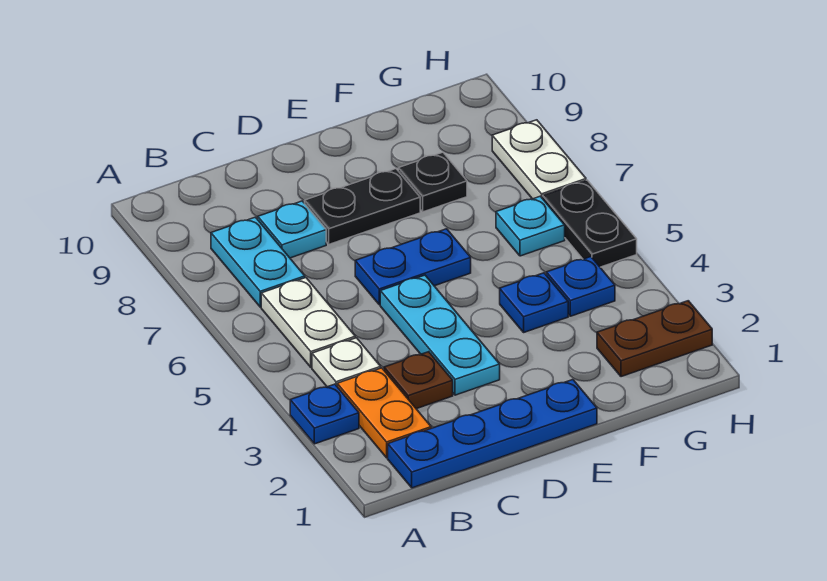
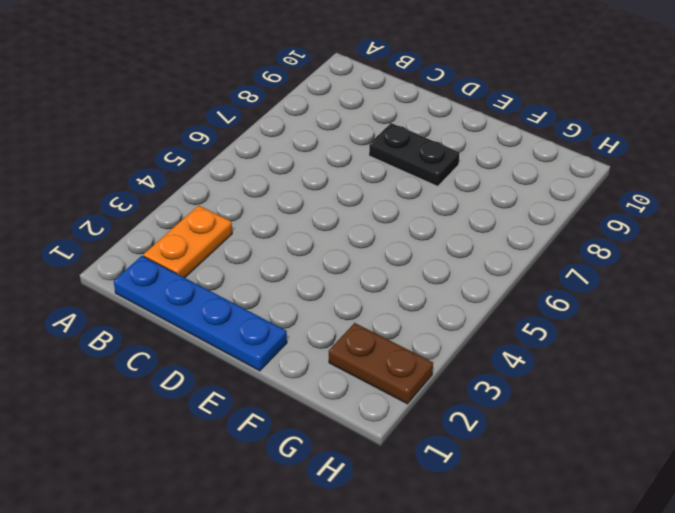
none -> blue 1x1 plate [290,384,359,444]
none -> white 1x1 plate [312,338,381,387]
none -> white 1x2 plate [261,278,355,367]

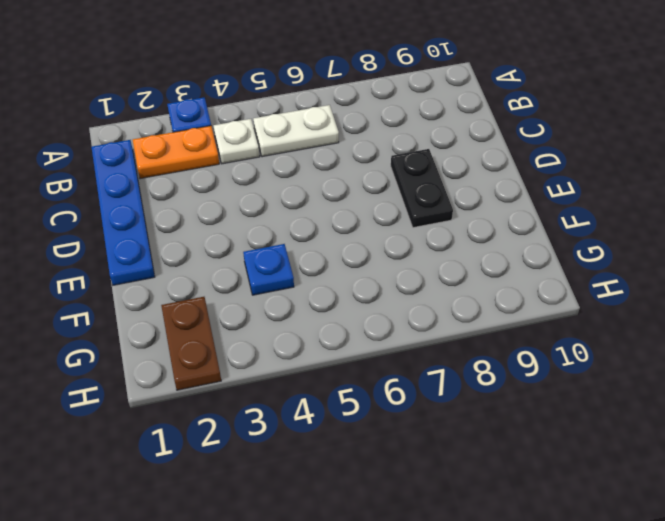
none -> cyan 1x2 plate [211,217,305,307]
none -> brown 1x1 plate [384,352,453,409]
none -> cyan 1x1 plate [258,201,326,258]

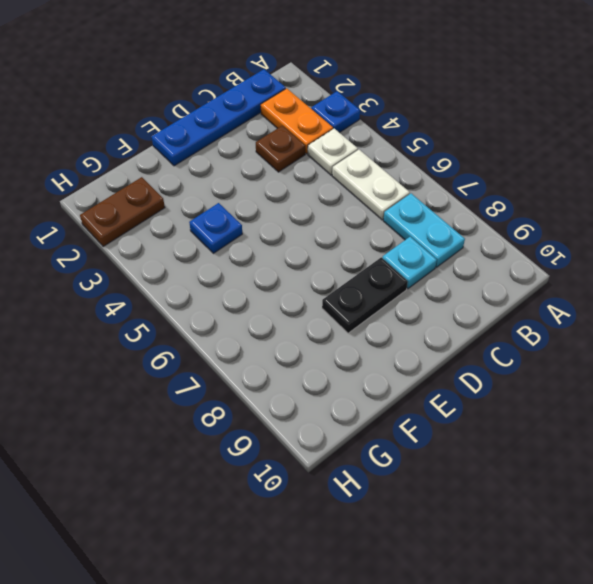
none -> cyan 1x3 plate [380,275,500,395]
none -> blue 1x2 plate [355,229,471,305]
none -> black 1x1 plate [398,152,467,212]

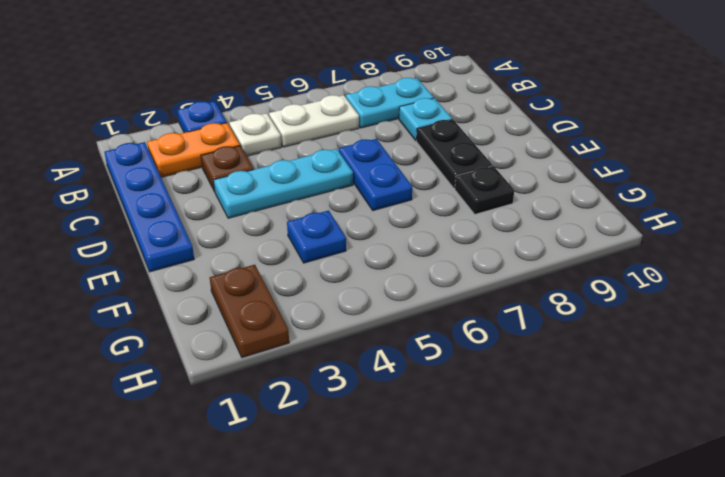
none -> blue 1x1 plate [546,257,615,316]
none -> cyan 1x1 plate [496,196,565,256]
none -> black 1x2 plate [543,180,637,267]

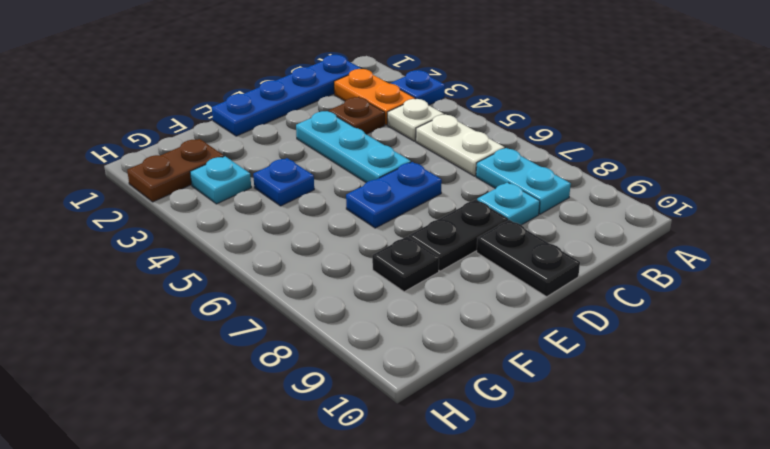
black 1x2 plate [477,220,580,297] -> black 1x2 plate moved to [543,180,637,267]
cyan 1x1 plate [190,156,251,204] -> cyan 1x1 plate moved to [496,196,565,256]
none -> blue 1x1 plate [546,257,615,316]
none -> white 1x2 plate [492,120,586,199]

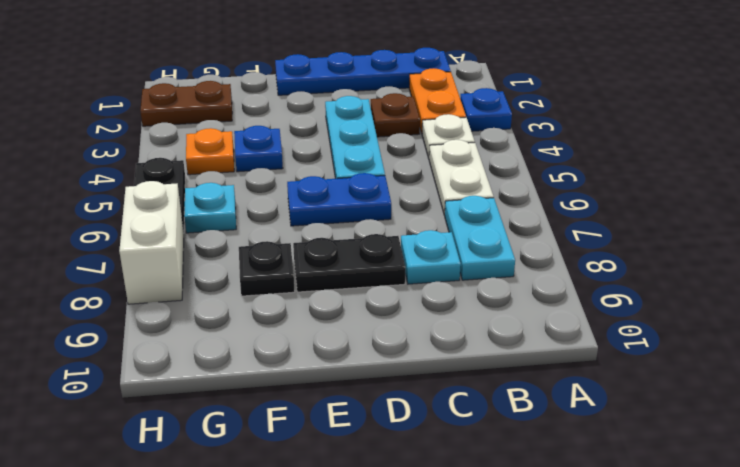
orange 1x1 plate [186,128,234,175] -> blue 1x1 plate [546,257,615,316]
white 1x2 brick [119,181,184,304] -> white 1x2 plate [492,120,586,199]

